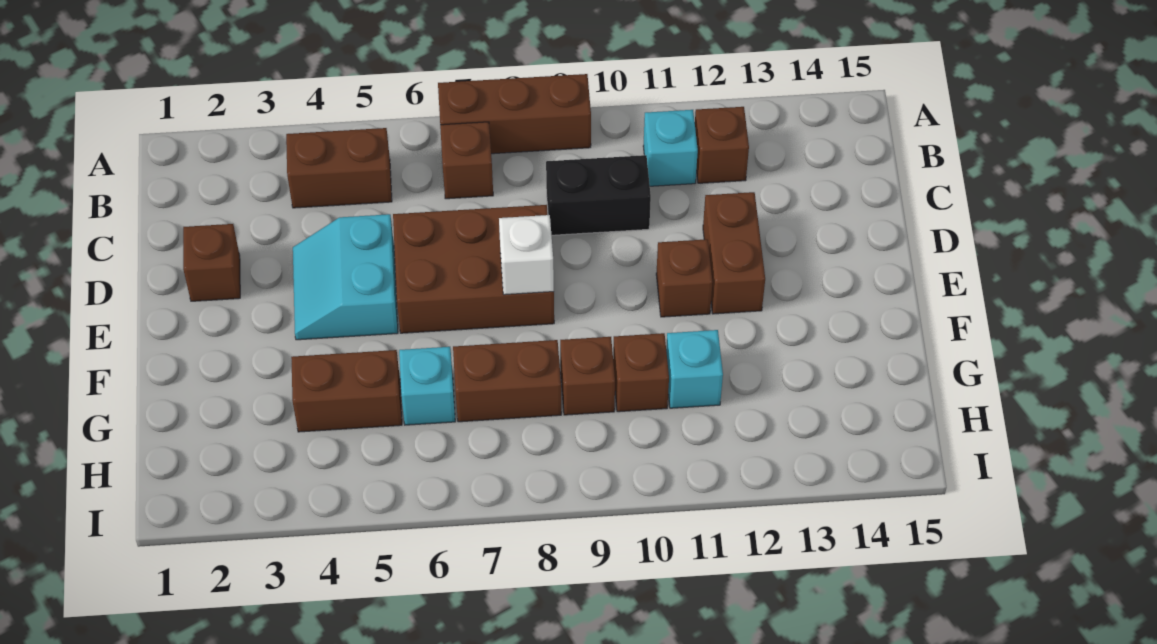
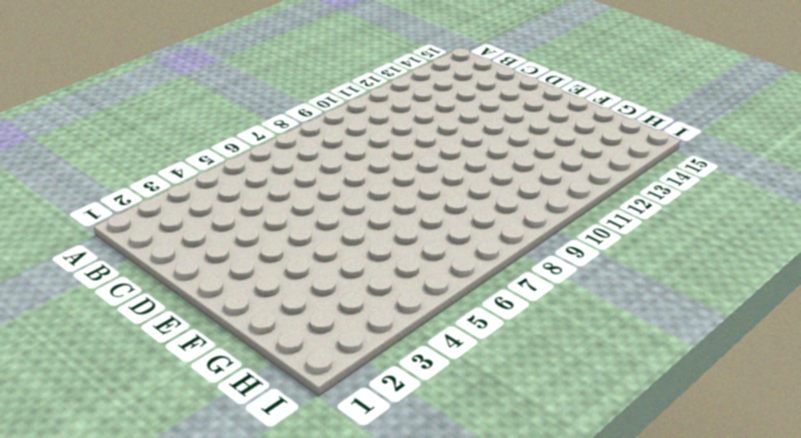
none -> brown 1x3 brick [438,74,591,154]
none -> brown 1x2 brick [286,128,392,208]
none -> brown 1x1 brick [440,122,493,199]

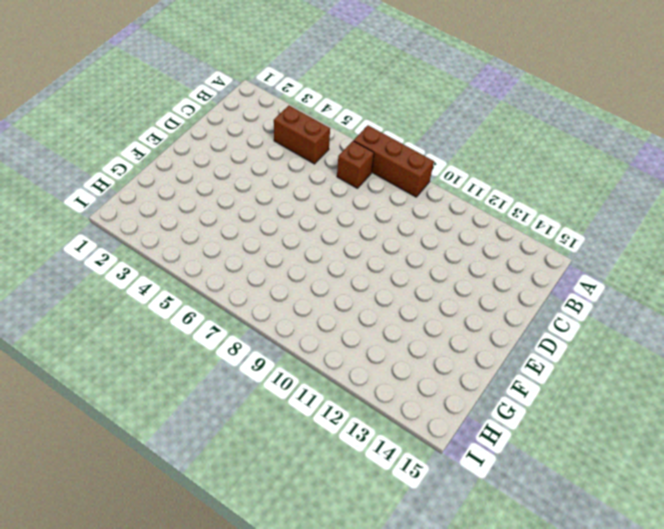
none -> cyan 1x1 brick [643,110,698,186]
none -> brown 1x1 brick [695,107,749,183]
none -> black 1x2 brick [546,155,651,235]

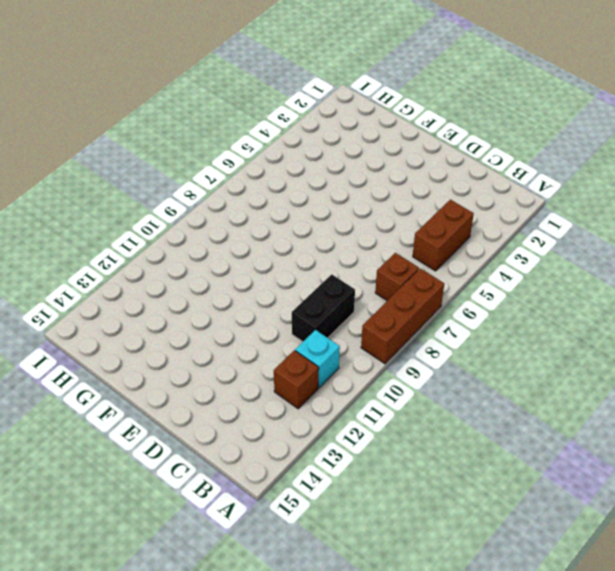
none -> brown 1x1 brick [183,224,240,301]
none -> cyan 2x2 slope [293,214,398,340]
none -> brown 2x3 brick [393,205,554,333]

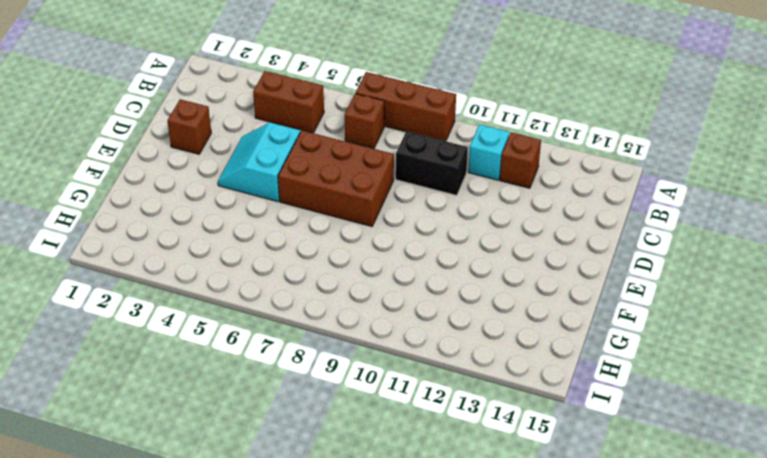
none -> brown 1x2 brick [703,192,765,314]
none -> brown 1x1 brick [656,239,713,317]
none -> brown 1x2 brick [291,350,402,432]

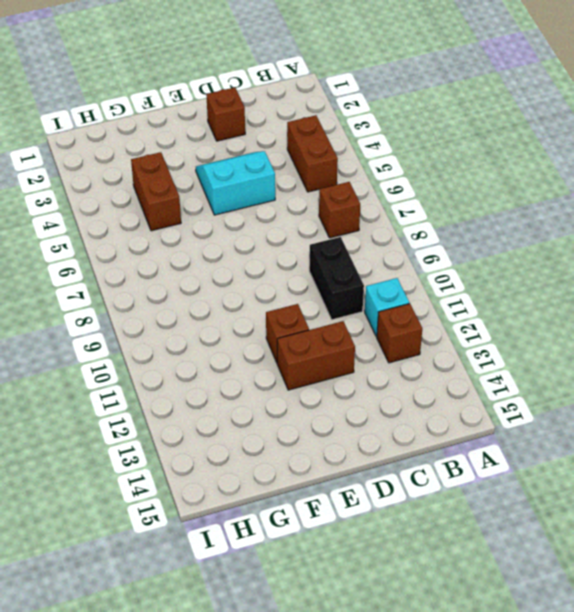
none -> brown 1x3 brick [438,74,591,154]
none -> brown 2x3 brick [393,205,554,333]
none -> cyan 1x1 brick [399,347,455,425]

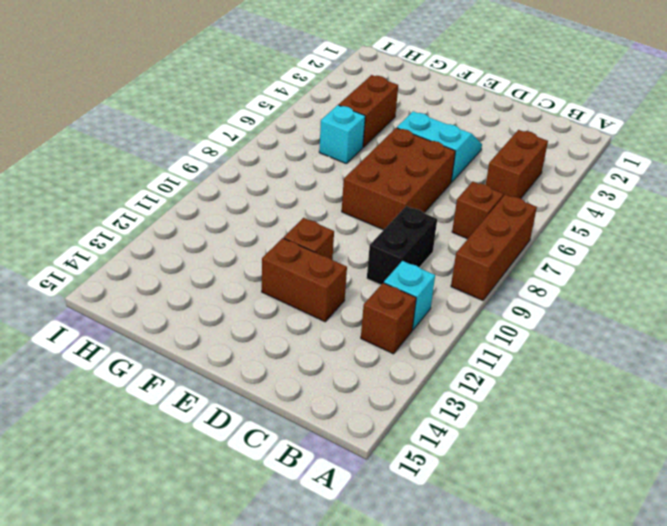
none -> brown 1x1 brick [183,224,240,301]
none -> brown 1x2 brick [453,340,561,422]
none -> brown 1x1 brick [560,337,615,415]

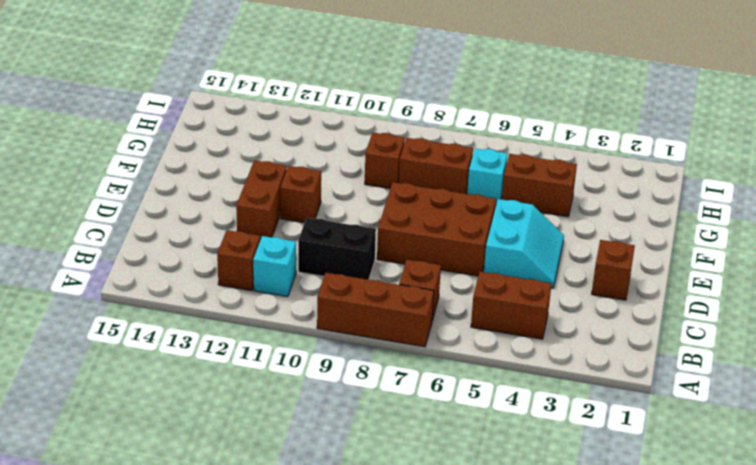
none -> brown 1x1 brick [613,333,669,412]
none -> cyan 1x1 brick [666,330,723,408]
none -> white 1x1 brick [499,215,554,295]

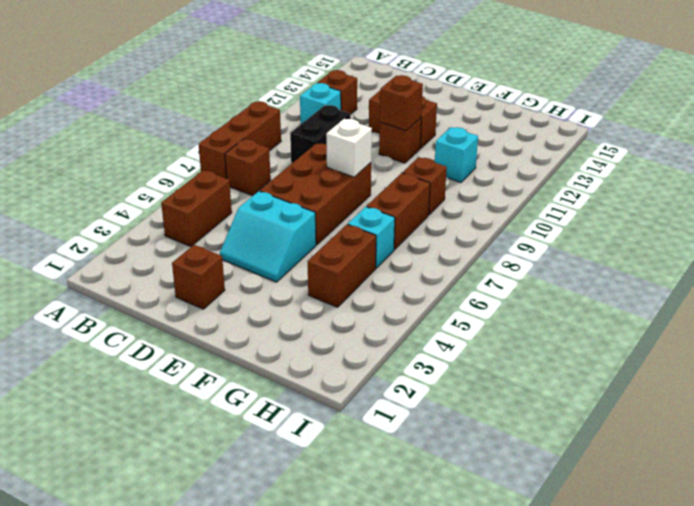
brown 1x1 brick [380,75,423,131] -> brown 1x1 brick moved to [613,333,669,412]

